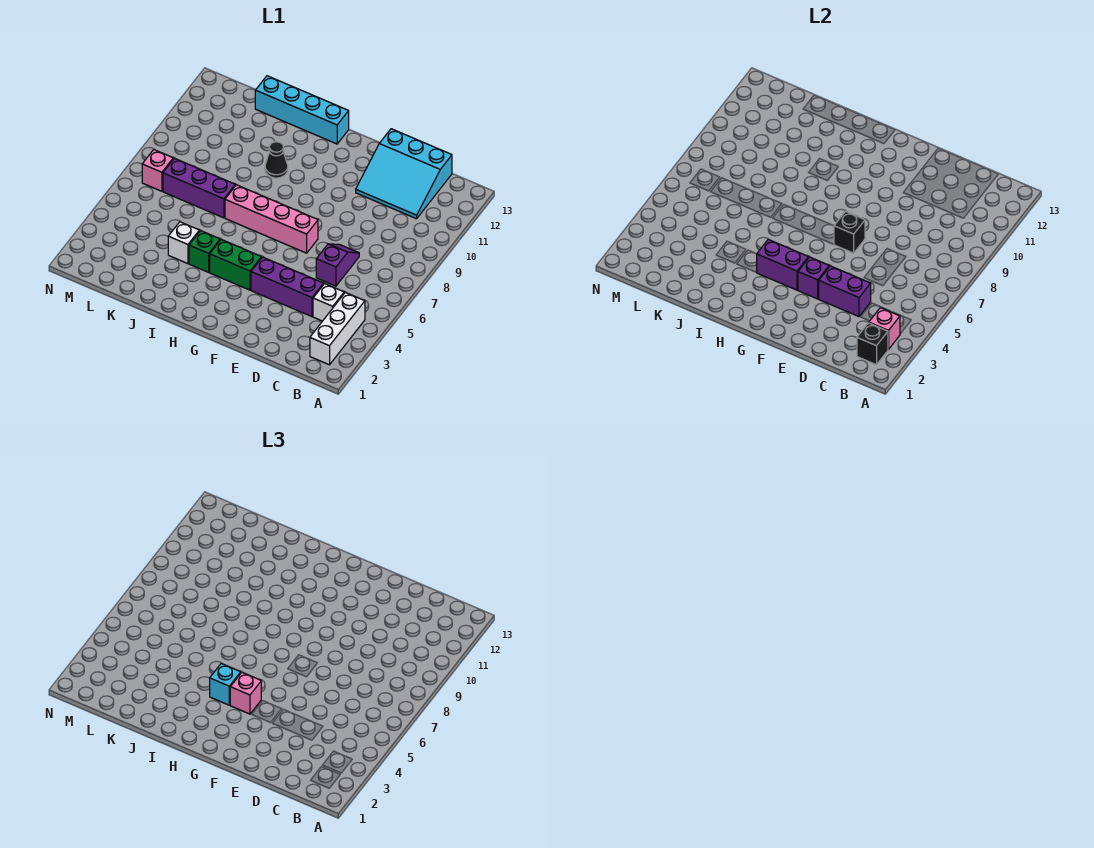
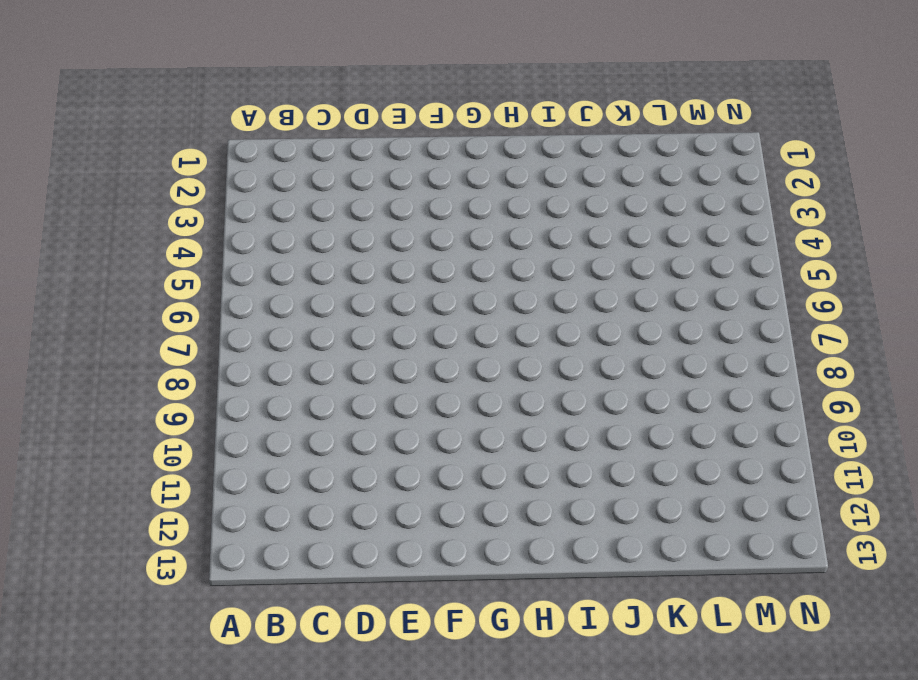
none -> white 1x3 brick [310,292,365,365]
none -> white 1x1 brick [313,284,344,321]
none -> cyan 3x3 slope [356,129,452,219]

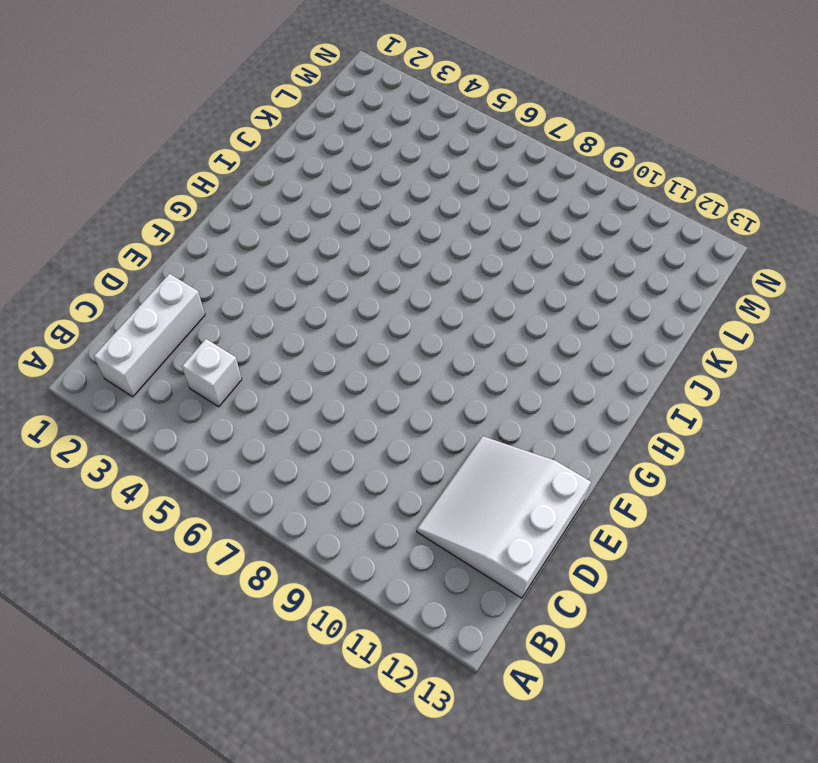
white 1x3 brick [94,274,205,397] -> white 1x3 brick turned to [310,292,365,365]
white 3x3 slope [417,436,591,598] -> cyan 3x3 slope [356,129,452,219]
none -> purple 1x3 brick [251,257,324,317]
none -> purple 1x2 slope [316,244,359,286]
none -> pink 1x4 brick [225,185,318,253]

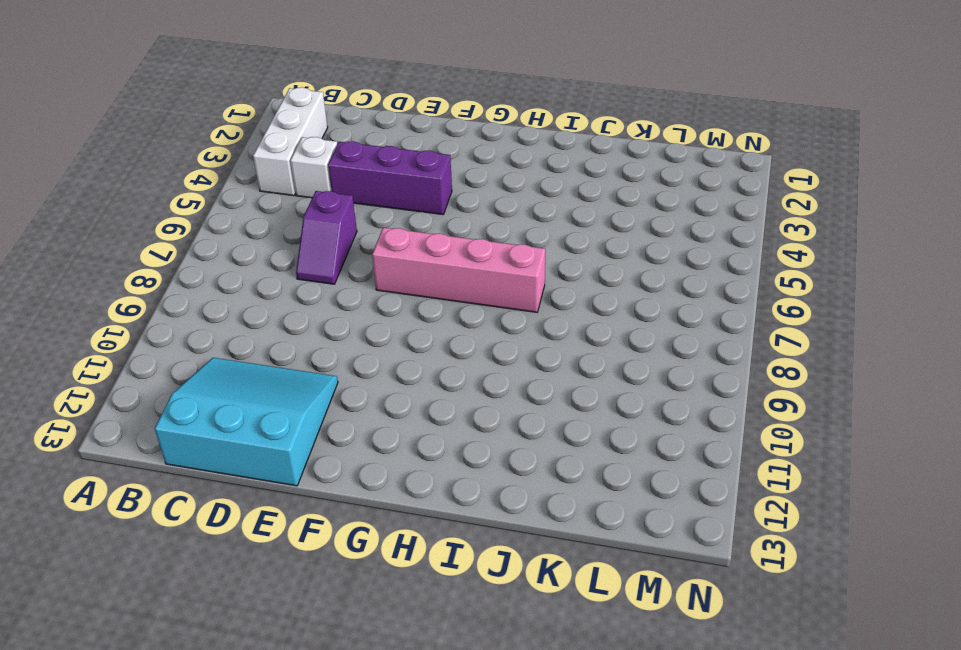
none -> green 1x2 brick [210,240,261,290]
none -> cyan 1x4 brick [255,76,349,144]
none -> green 1x1 brick [189,231,220,272]

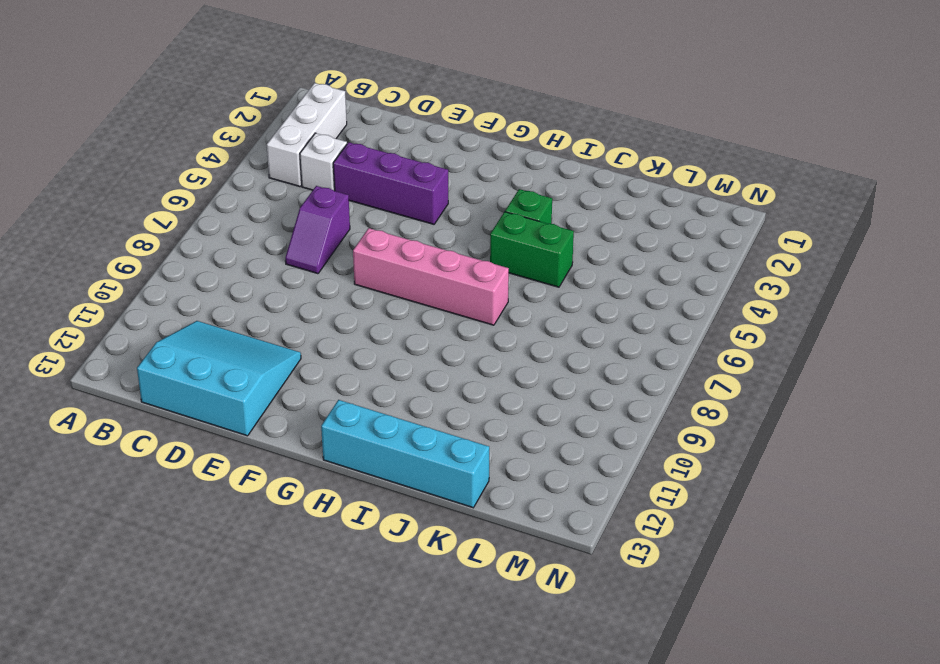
green 1x2 brick [490,212,574,287] -> green 1x2 brick moved to [210,240,261,290]
none -> black 1x1 cone [265,142,288,178]
none -> white 1x1 brick [168,222,199,264]
none -> purple 1x3 brick [163,158,235,218]

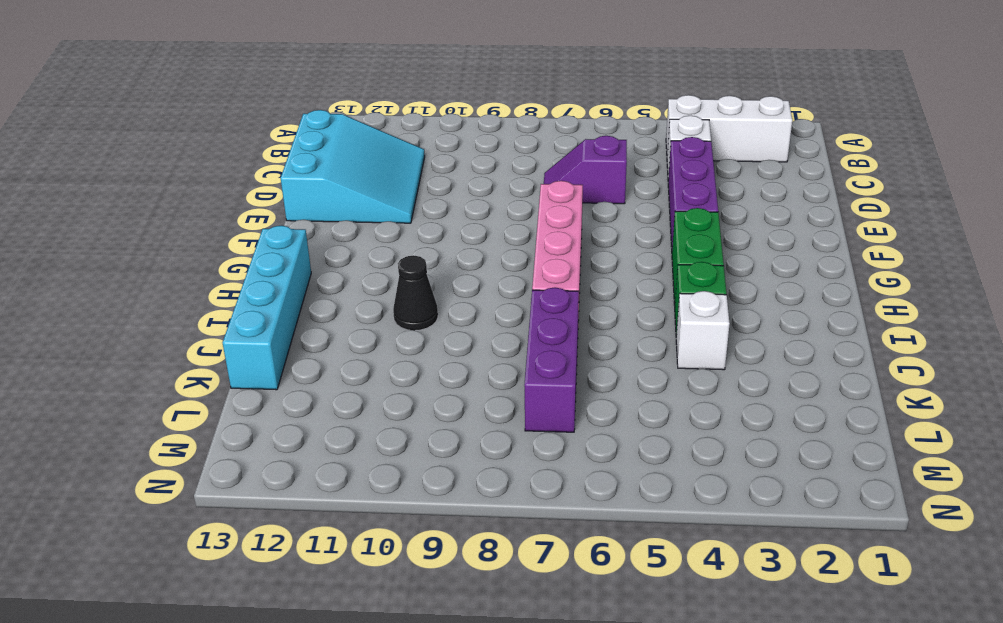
none -> pink 1x1 brick [142,150,173,191]
none -> black 1x1 brick [857,323,888,365]
none -> pink 1x1 brick [869,308,900,349]

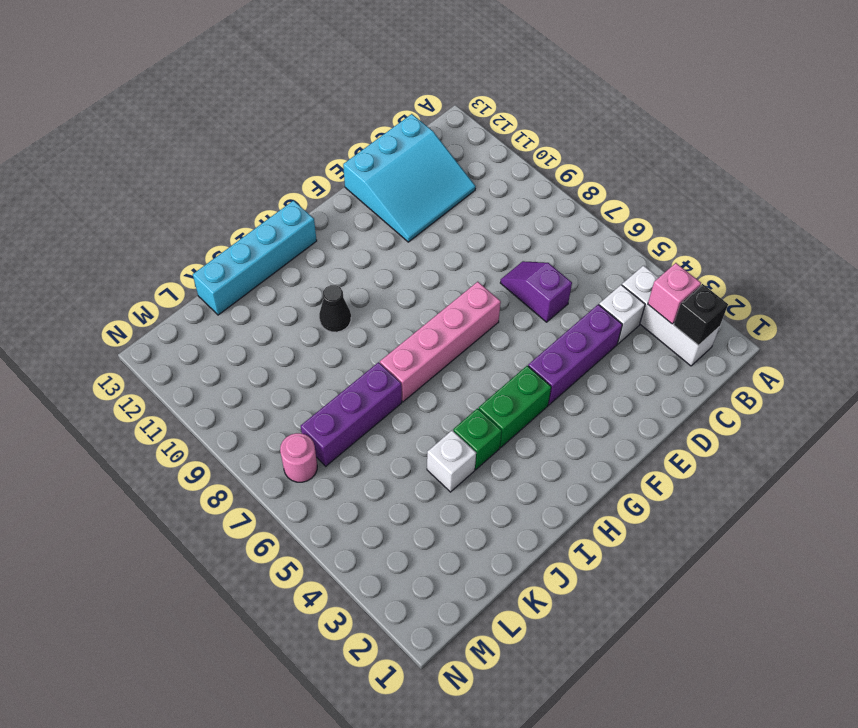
pink 1x1 round brick [280,433,317,482] -> pink 1x1 brick [142,150,173,191]
none -> purple 1x2 brick [819,266,871,317]
none -> purple 1x1 brick [798,257,829,299]
none -> black 1x1 brick [834,211,865,253]

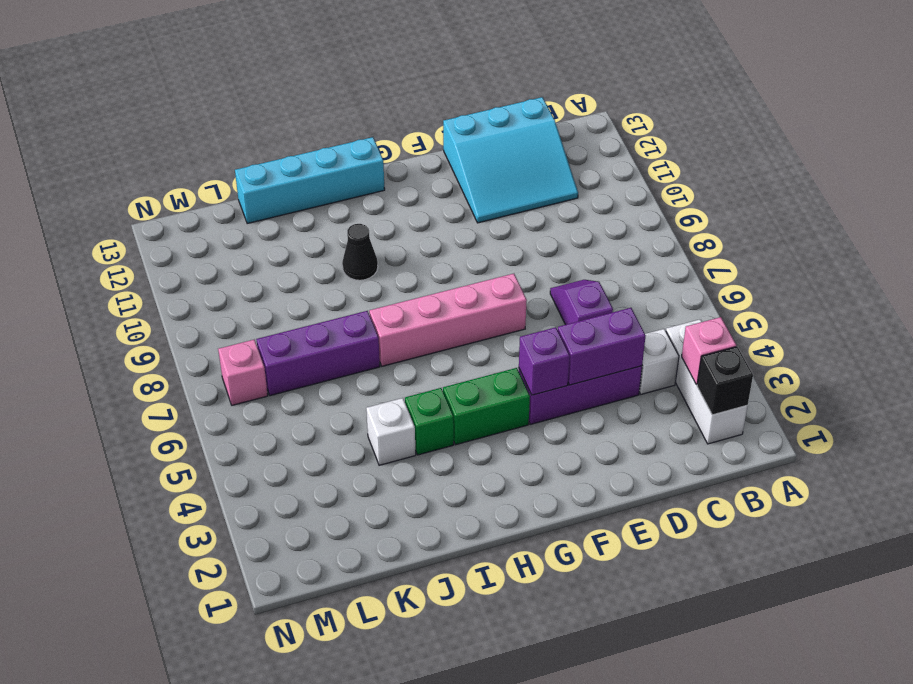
none -> black 1x1 brick [834,211,865,253]
none -> purple 1x2 brick [757,240,808,290]
none -> pink 1x1 brick [230,672,261,714]

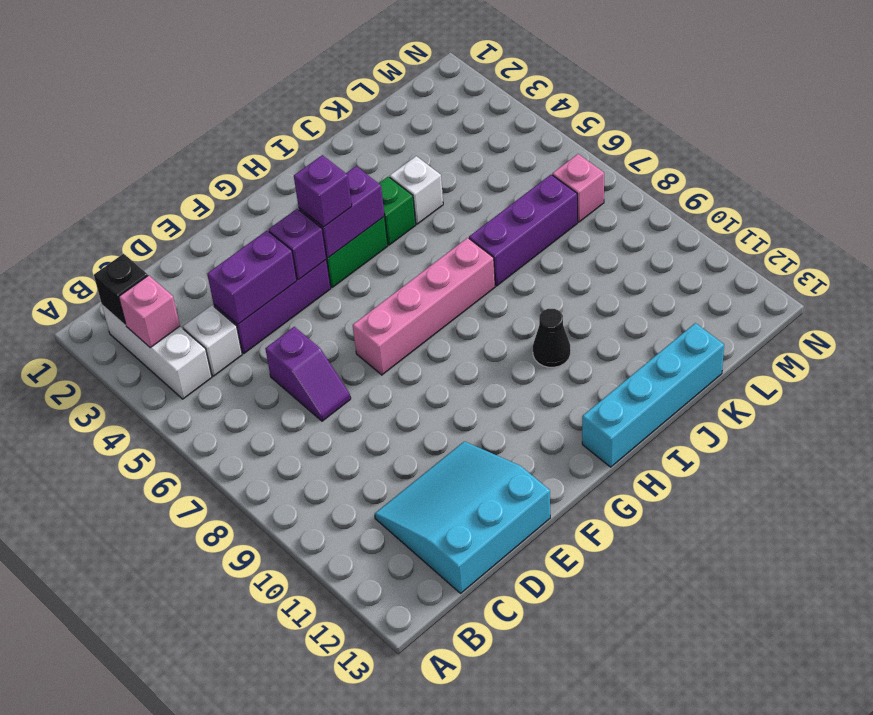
purple 1x1 brick [294,155,352,227] -> pink 1x1 brick [230,672,261,714]
none -> black 1x1 brick [834,211,865,253]
none -> cyan 1x1 brick [210,664,241,705]

